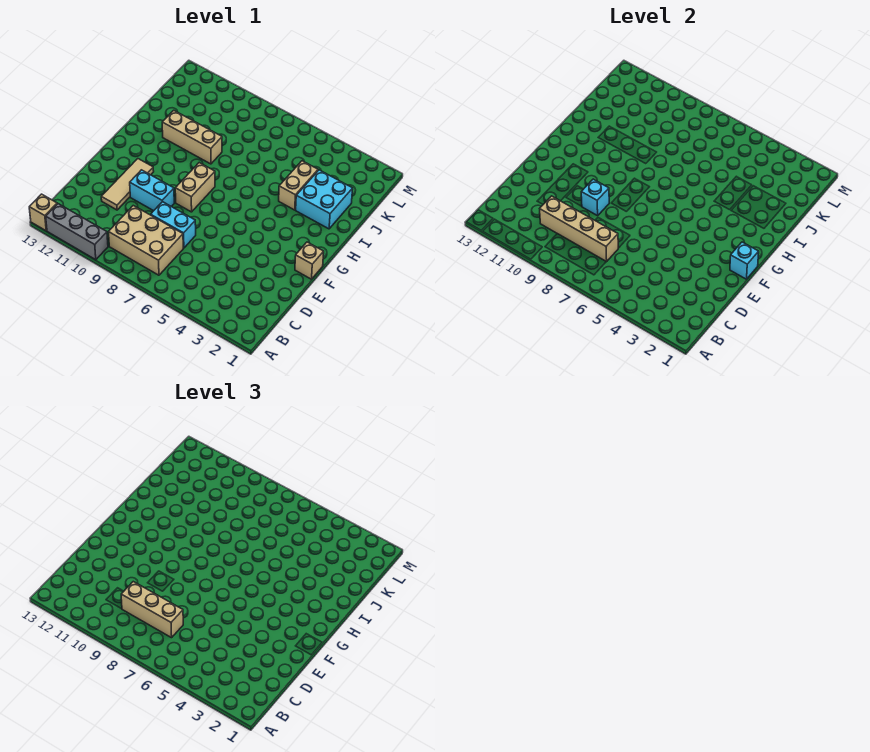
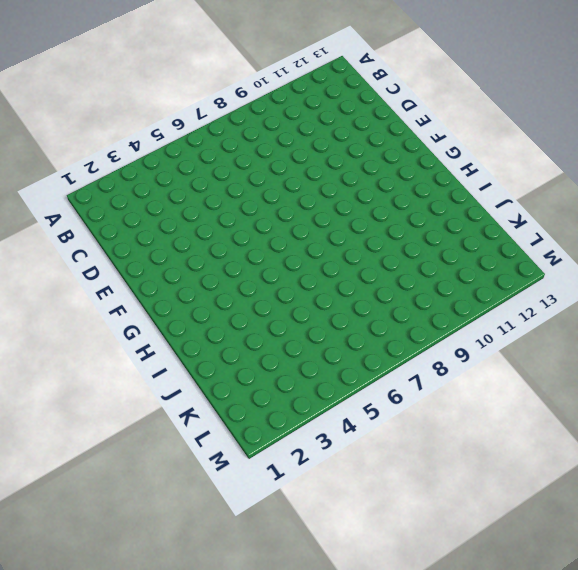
none -> grey 1x3 brick [46,204,108,260]
none -> tan 1x1 brick [29,194,57,231]
none -> tan 2x3 brick [109,206,183,275]

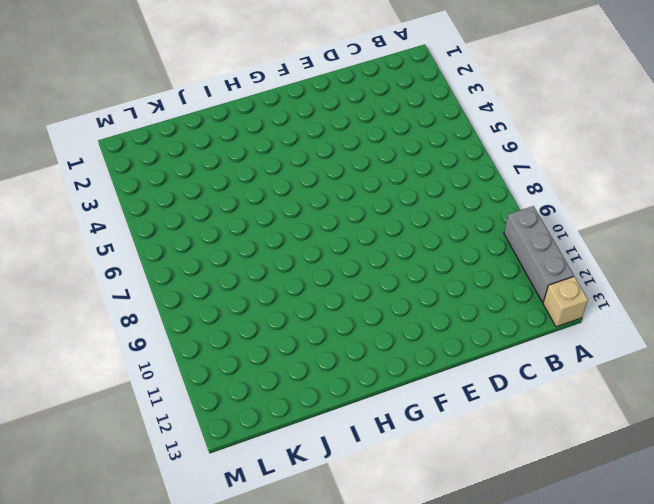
none -> tan 2x3 brick [109,206,183,275]
none -> cyan 1x2 brick [151,202,196,248]
none -> tan 1x3 tile [101,159,154,210]

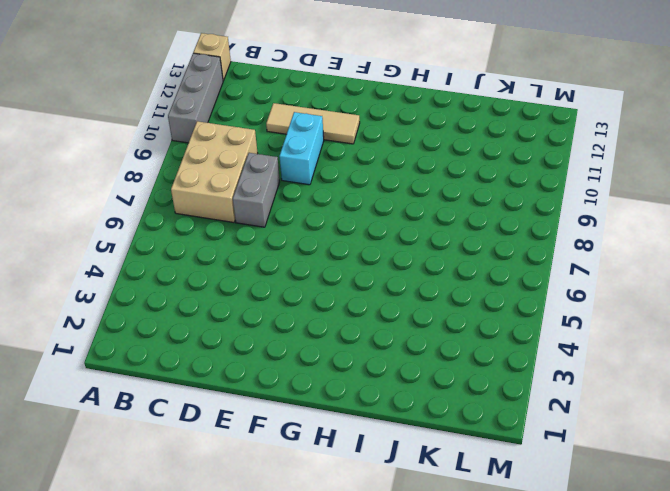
grey 1x2 brick [233,153,280,227] -> cyan 1x2 brick [151,202,196,248]
none -> tan 1x1 brick [295,242,324,279]
none -> tan 1x2 brick [175,163,215,212]
none -> cyan 2x2 brick [296,170,353,229]

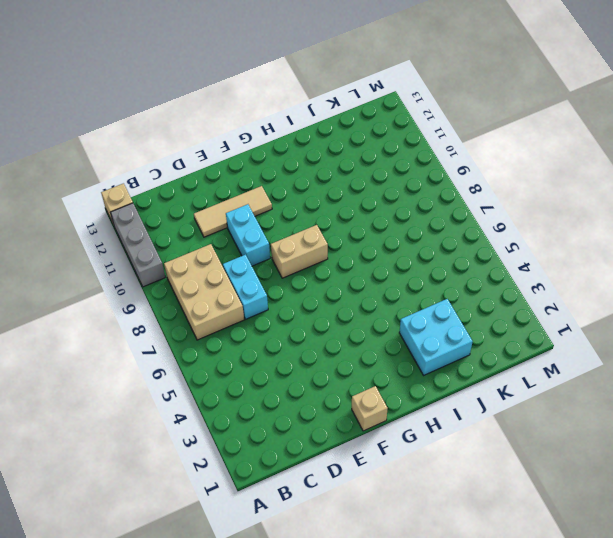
none -> tan 1x2 brick [279,161,318,210]
none -> tan 1x3 brick [162,110,222,164]
none -> tan 1x4 brick [540,196,618,262]

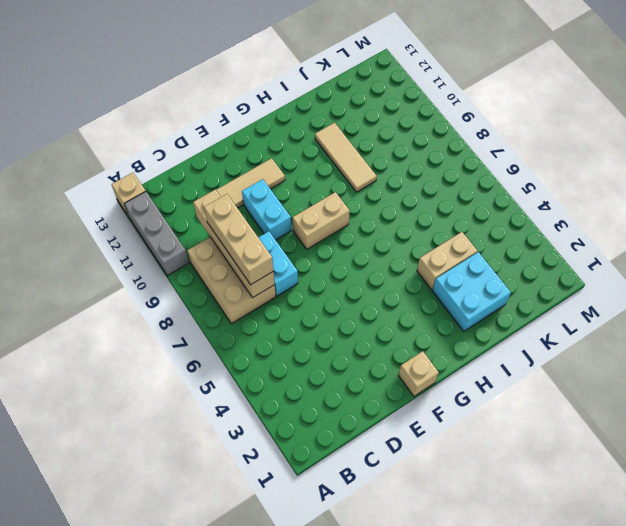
tan 1x3 tile [315,123,377,192] -> tan 1x3 brick [162,110,222,164]
none -> cyan 1x1 brick [581,179,609,216]
none -> cyan 1x1 brick [730,242,759,279]

